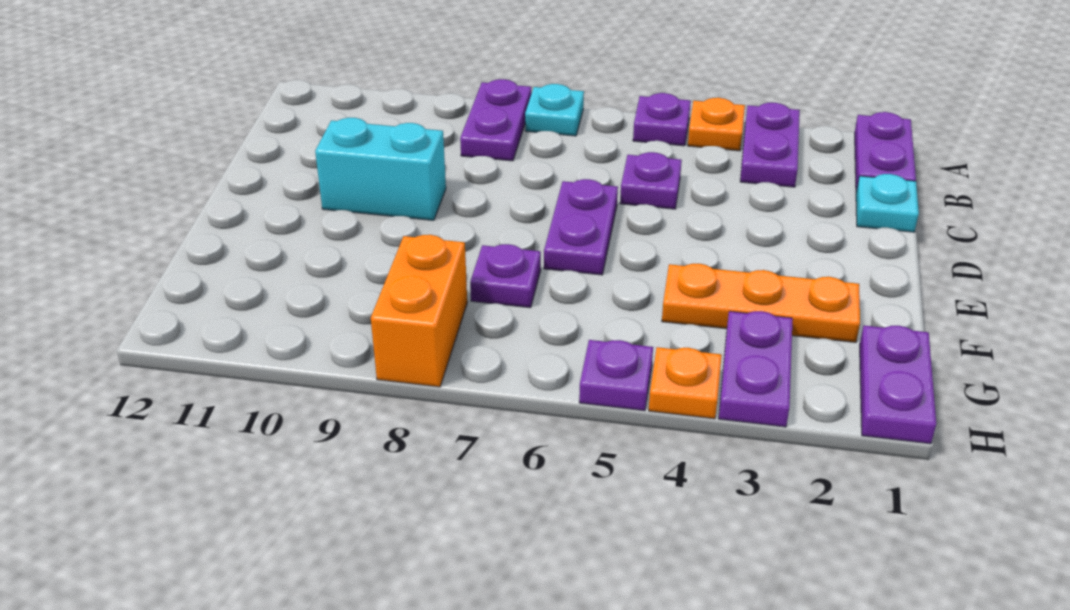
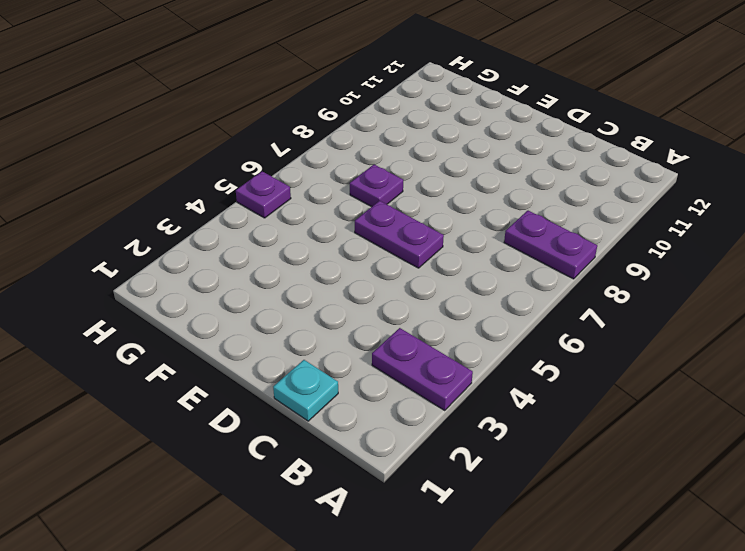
none -> purple 1x2 plate [855,112,916,191]
none -> orange 1x1 plate [688,98,745,151]
none -> purple 1x1 plate [633,93,691,146]

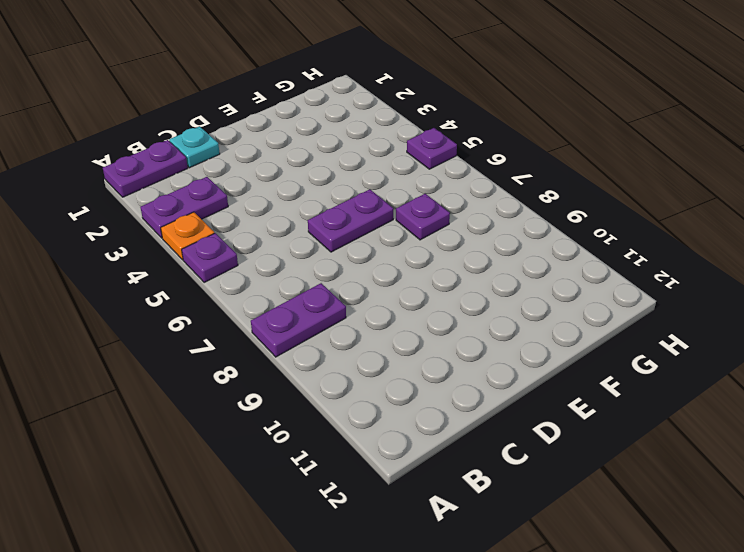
none -> cyan 1x1 plate [525,84,584,136]
none -> purple 1x1 plate [620,152,682,209]
none -> cyan 1x2 brick [315,118,446,220]

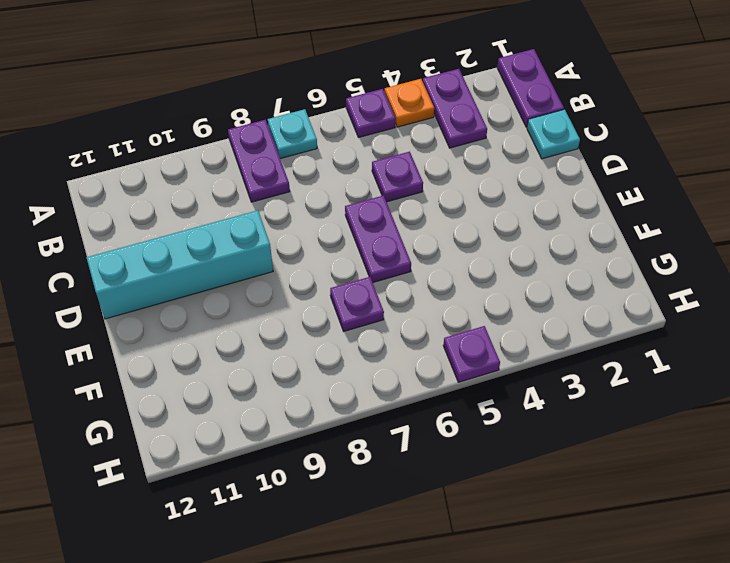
cyan 1x4 brick [87,210,273,319] -> cyan 1x2 brick [315,118,446,220]
none -> orange 1x3 plate [662,264,860,342]
none -> purple 1x2 plate [860,326,936,444]
none -> purple 1x2 plate [719,311,793,427]

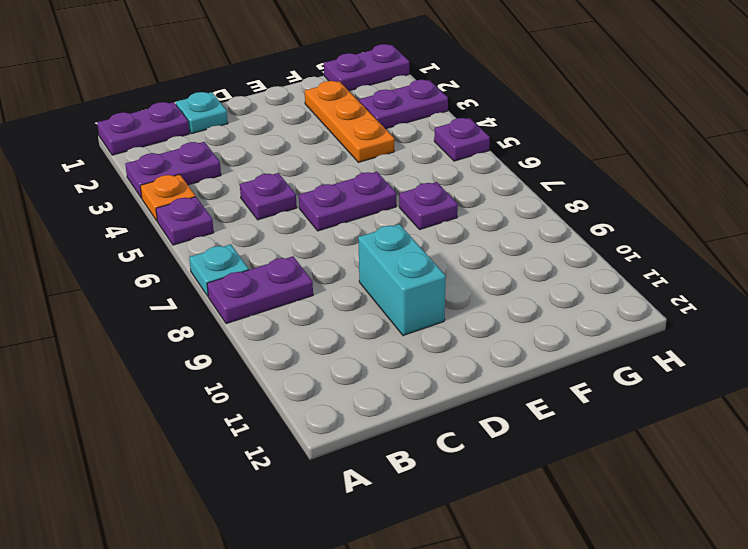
none -> orange 1x2 brick [371,235,467,387]
none -> orange 1x1 plate [649,347,722,419]

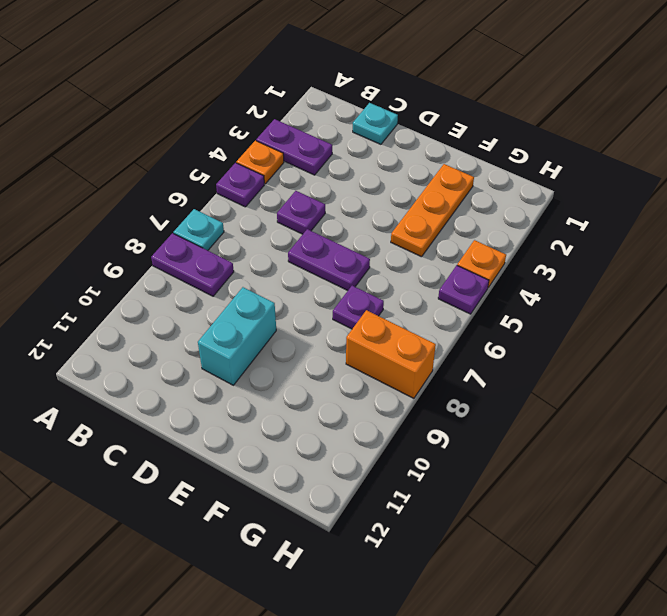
none -> purple 1x2 plate [855,112,916,191]
none -> purple 1x2 plate [860,326,936,444]
none -> purple 1x2 plate [719,311,793,427]

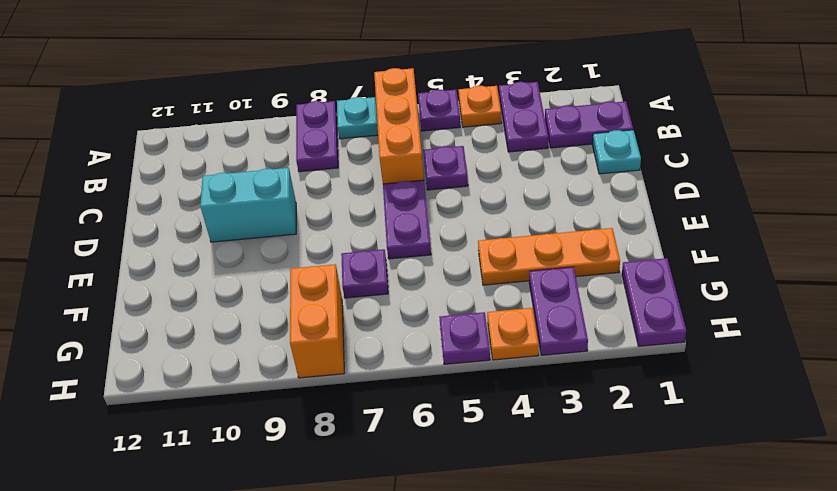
orange 1x3 brick [374,68,424,184] -> none
purple 1x2 plate [545,101,633,148] -> purple 1x2 plate turned to [855,112,916,191]

